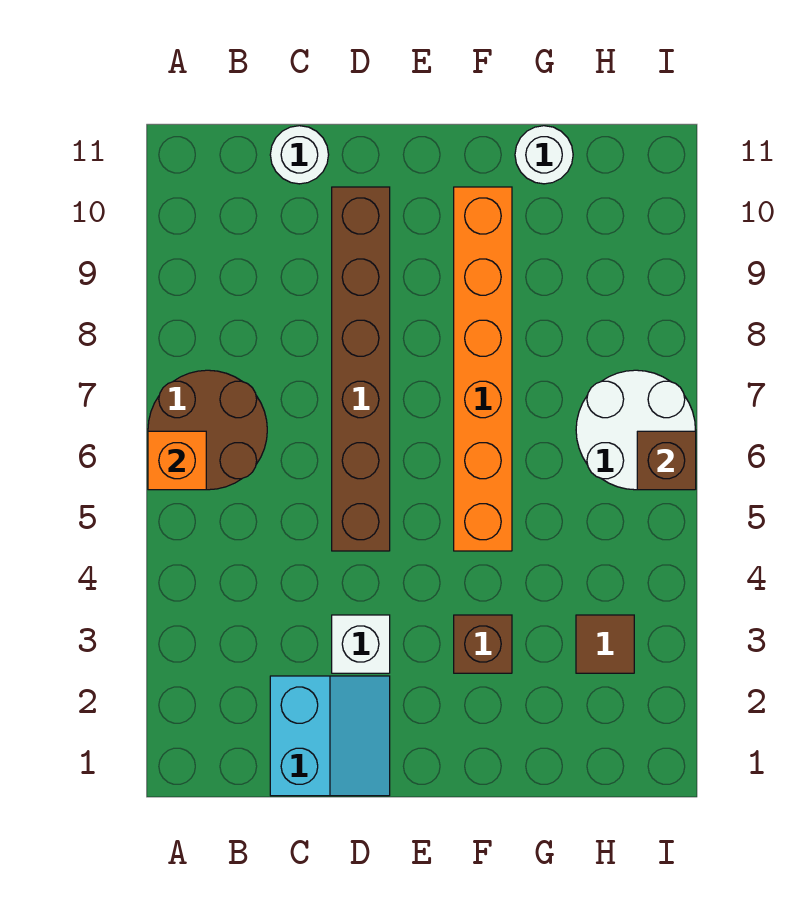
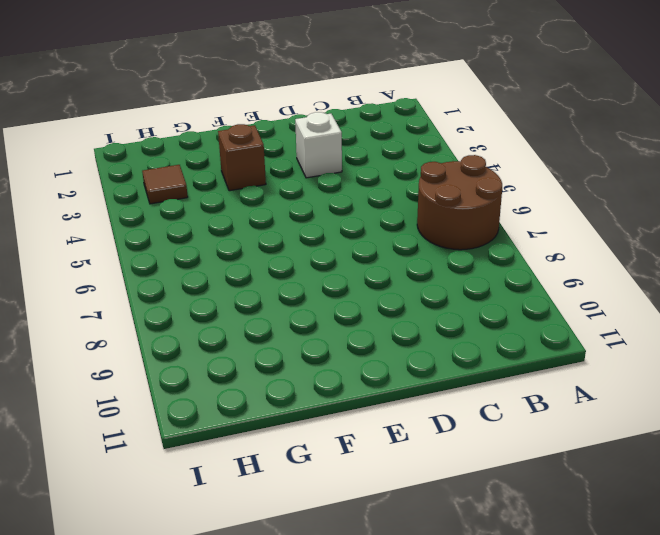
none -> cyan 2x2 slope [270,676,390,796]
none -> white 1x1 round brick [270,126,329,184]
none -> brown 1x6 brick [332,187,390,551]

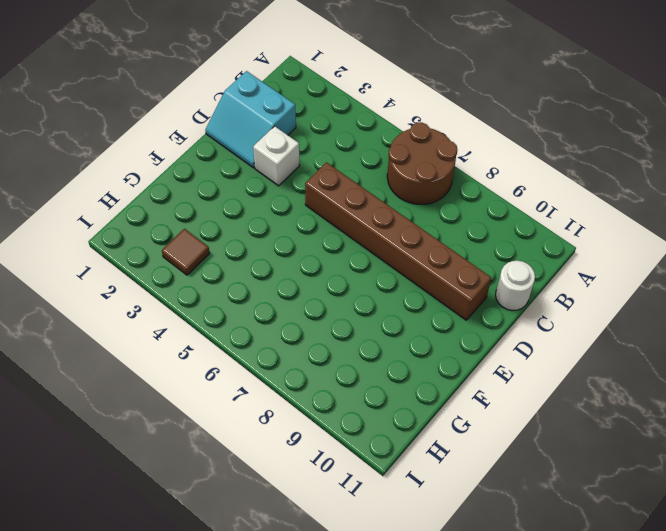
none -> brown 1x1 brick [454,615,512,673]
none -> orange 1x6 brick [454,187,512,551]
none -> white 1x1 round brick [515,126,573,184]

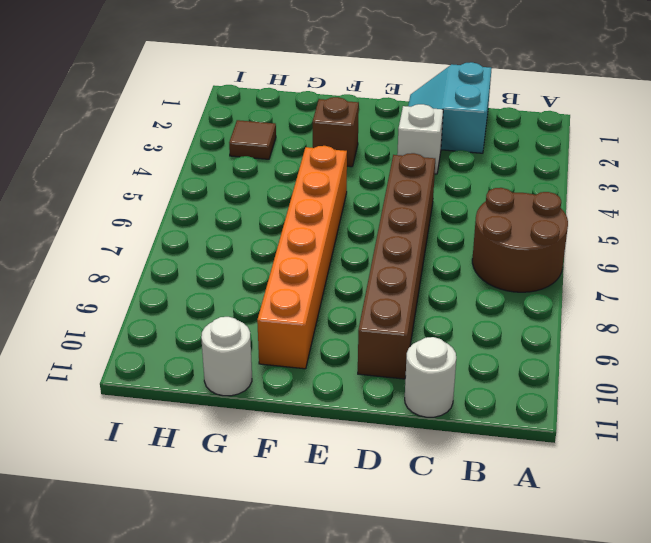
none -> white 2x2 round brick [576,370,695,490]
none -> orange 1x1 brick [148,431,206,490]
none -> brown 1x1 brick [637,431,696,490]

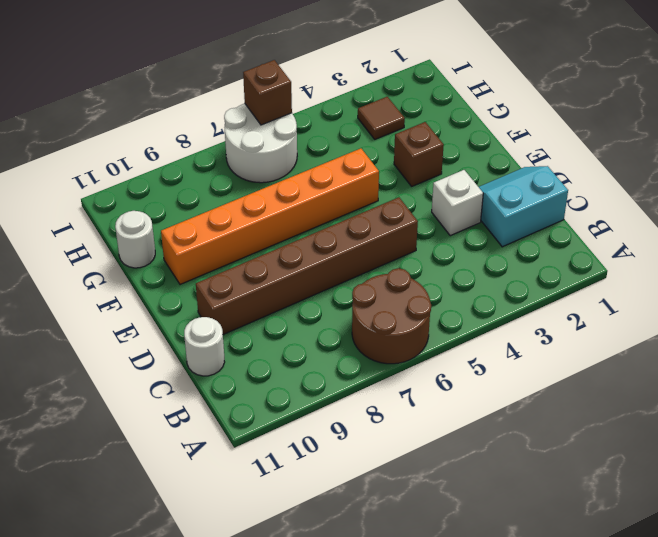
none -> orange 1x1 brick [148,431,206,490]

